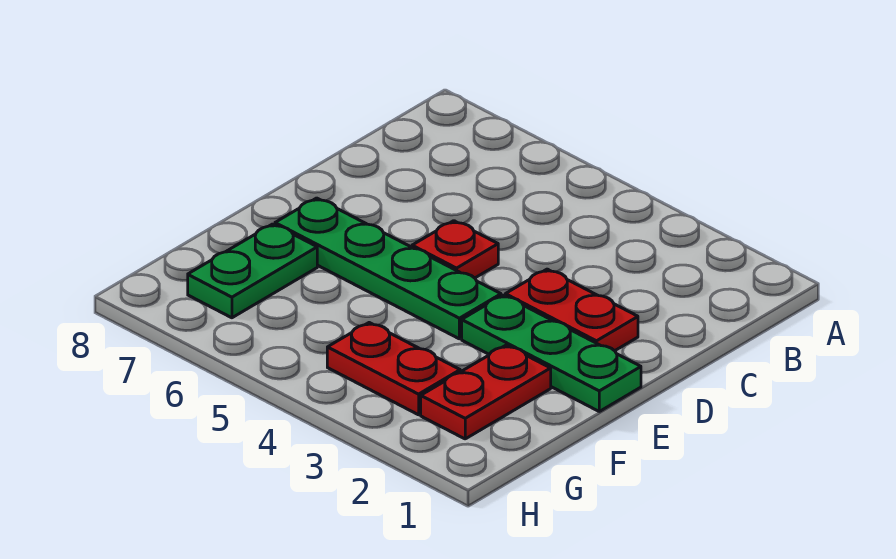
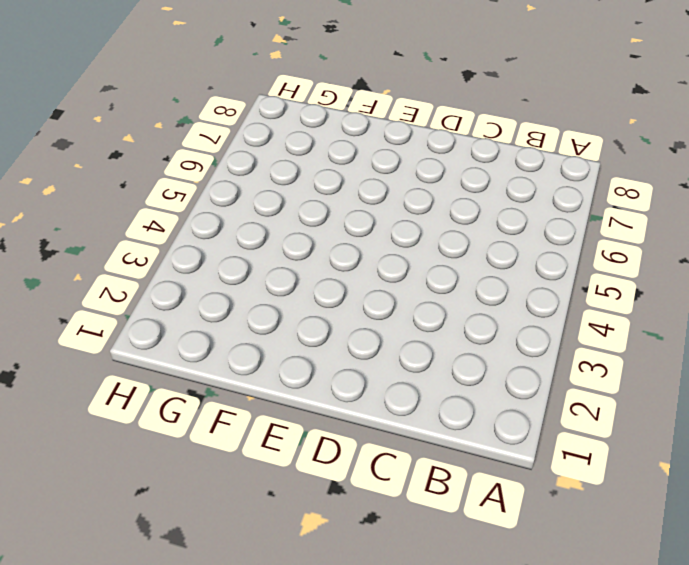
none -> red 1x2 plate [505,269,638,351]
none -> red 1x1 plate [412,221,498,278]

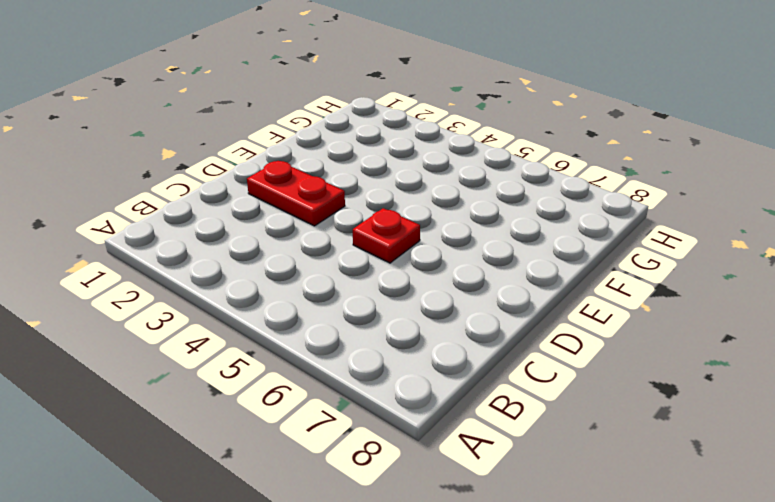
none -> green 1x3 plate [462,295,641,411]
none -> green 1x4 plate [275,198,501,339]

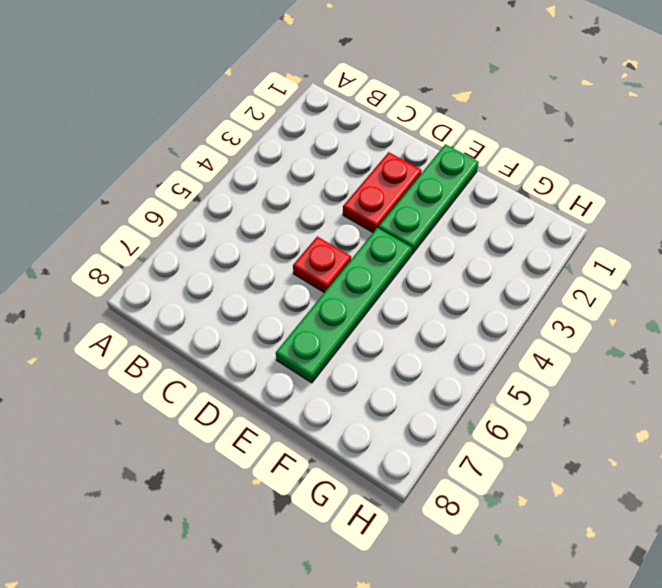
none -> red 1x2 plate [421,345,551,439]
none -> green 1x2 plate [188,224,317,318]

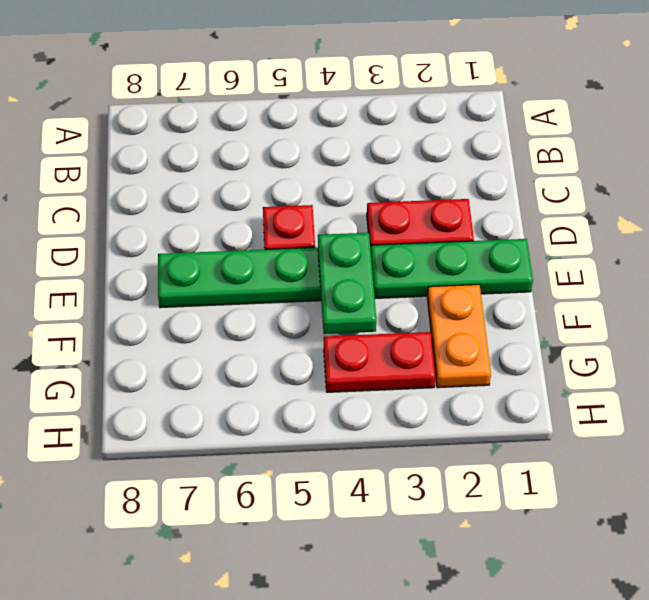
green 1x2 plate [318,233,376,334] -> green 1x2 plate moved to [188,224,317,318]
orange 1x2 plate [427,285,491,388] -> red 1x2 plate [421,345,551,439]

